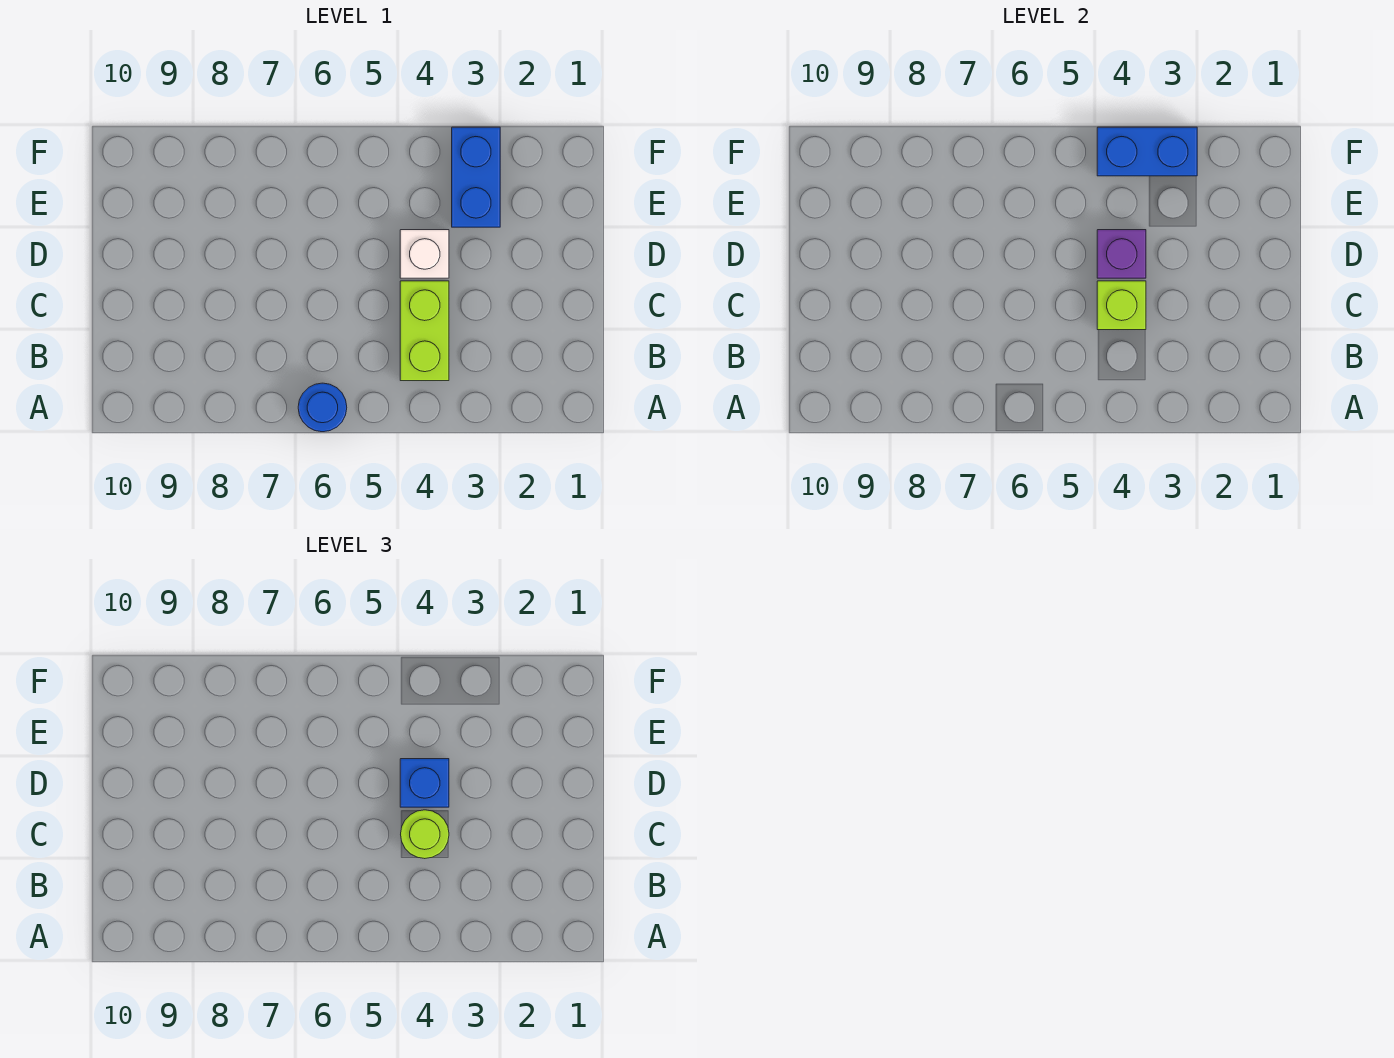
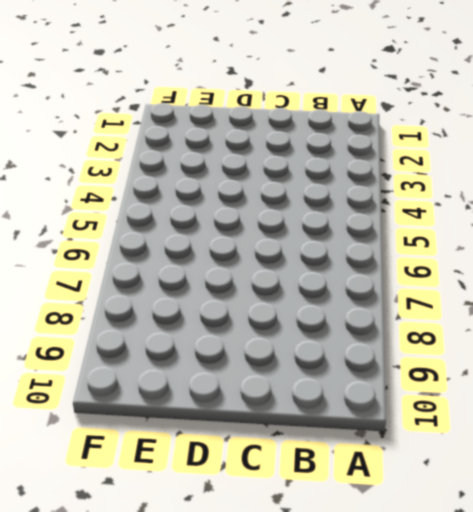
none -> blue 1x1 round brick [298,383,347,432]
none -> lime 1x2 brick [400,281,449,381]

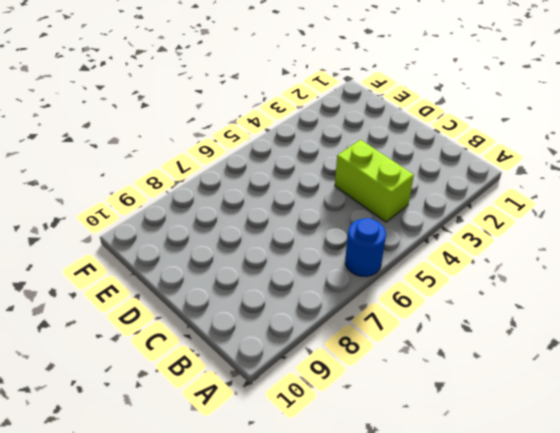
none -> white 1x1 brick [400,230,449,278]
none -> blue 1x2 brick [452,127,500,227]

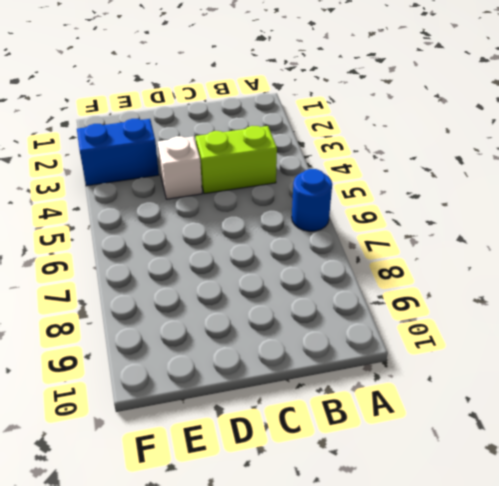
none -> lime 1x1 brick [1097,281,1146,330]
none -> purple 1x1 brick [1097,230,1146,278]

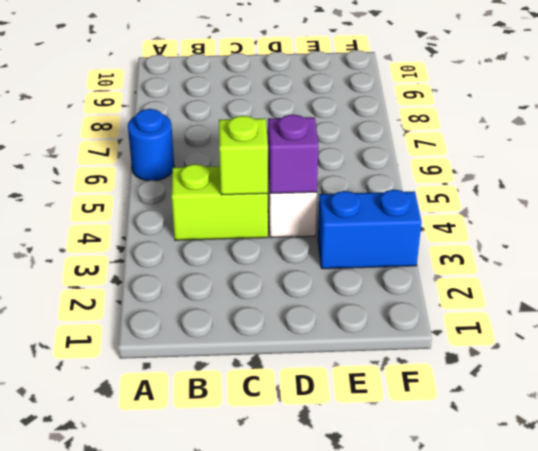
none -> blue 1x2 brick [1097,127,1197,176]
none -> lime 1x1 round brick [401,810,449,859]

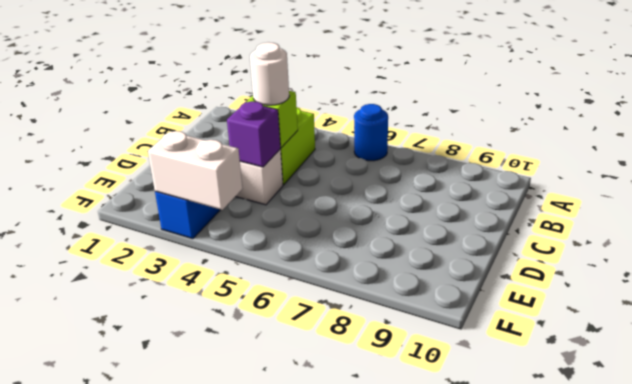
white 1x1 round brick [250,42,289,105] -> lime 1x1 round brick [401,810,449,859]
white 1x2 brick [148,131,242,210] -> blue 1x2 brick [1097,127,1197,176]
none -> blue 1x1 brick [400,759,449,807]

